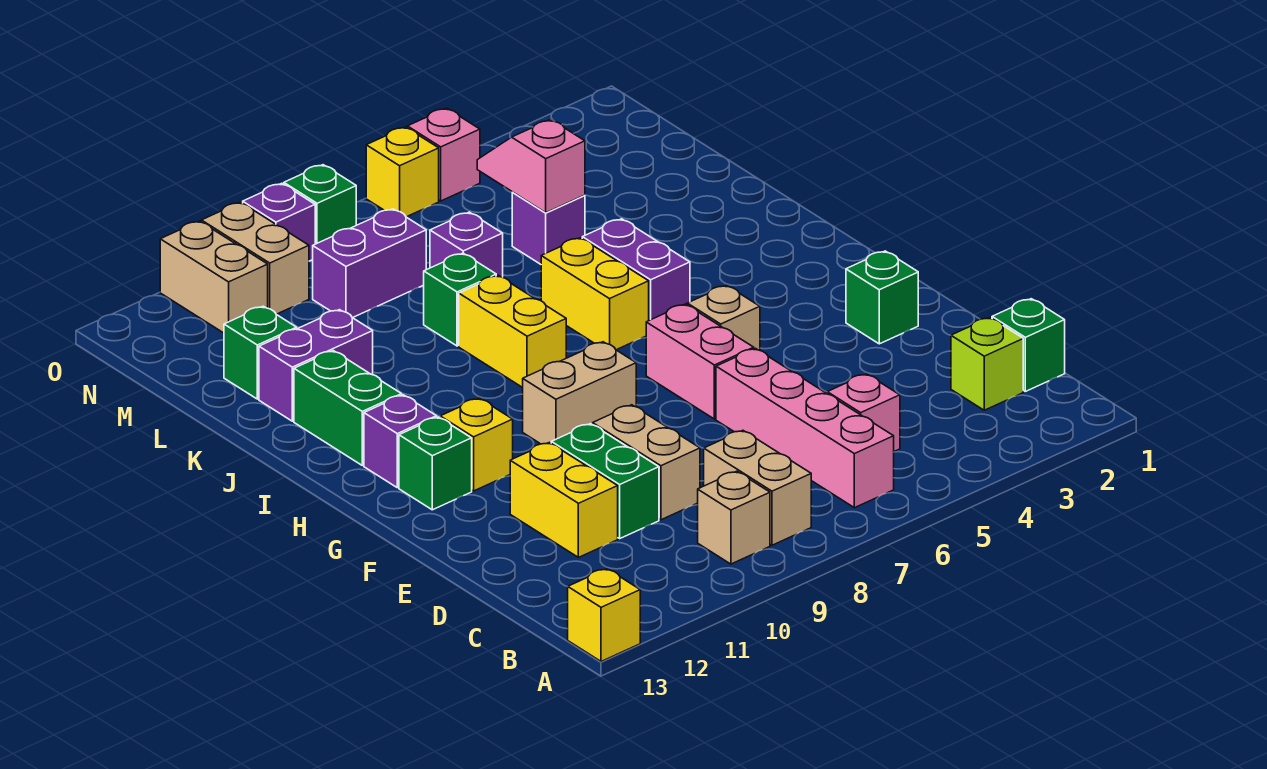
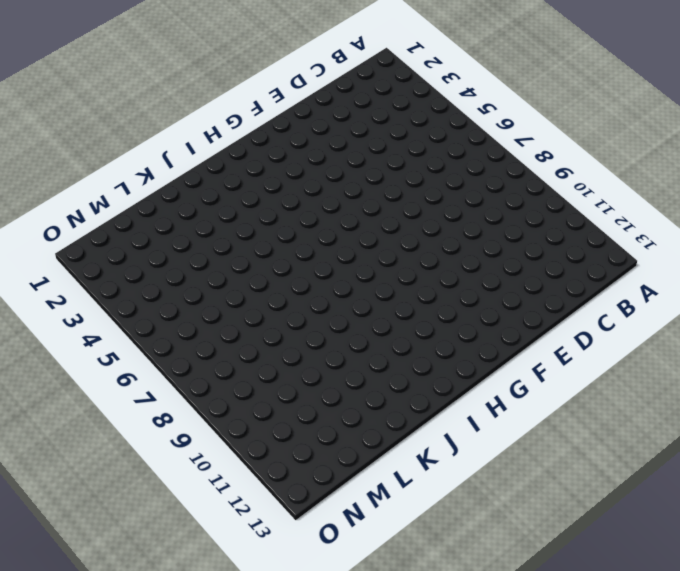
none -> yellow 1x1 brick [568,569,640,661]
none -> pink 1x4 brick [716,348,894,508]
none -> tan 1x2 brick [704,430,811,545]
none -> tan 1x1 brick [698,471,770,564]

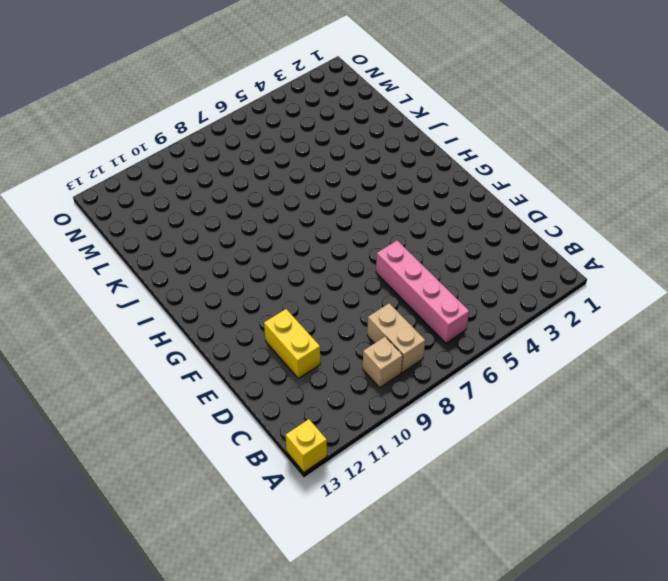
none -> green 1x1 brick [992,299,1065,391]
none -> lime 1x1 brick [951,318,1023,410]
none -> pink 1x1 brick [827,374,900,451]
none -> tan 1x2 brick [593,405,700,520]

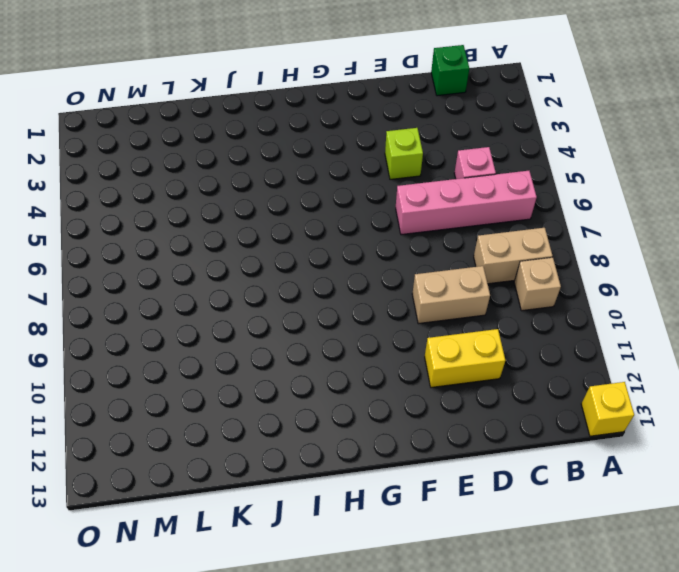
lime 1x1 brick [385,128,423,179] -> lime 1x1 brick moved to [951,318,1023,410]
none -> green 1x2 brick [551,424,659,538]
none -> green 1x1 brick [846,251,918,344]
none -> pink 1x2 brick [646,304,754,419]
none -> tan 1x1 brick [687,285,760,350]

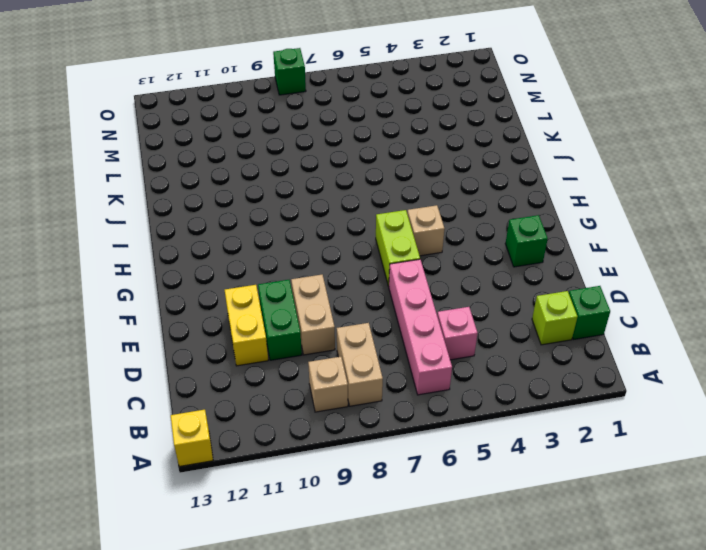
lime 1x2 brick [376,210,420,287] -> pink 1x2 brick [646,304,754,419]
none -> tan 1x2 brick [523,342,636,444]
none -> yellow 1x1 brick [440,398,513,491]
none -> green 1x1 brick [399,417,472,510]
none -> purple 1x1 brick [364,395,437,488]

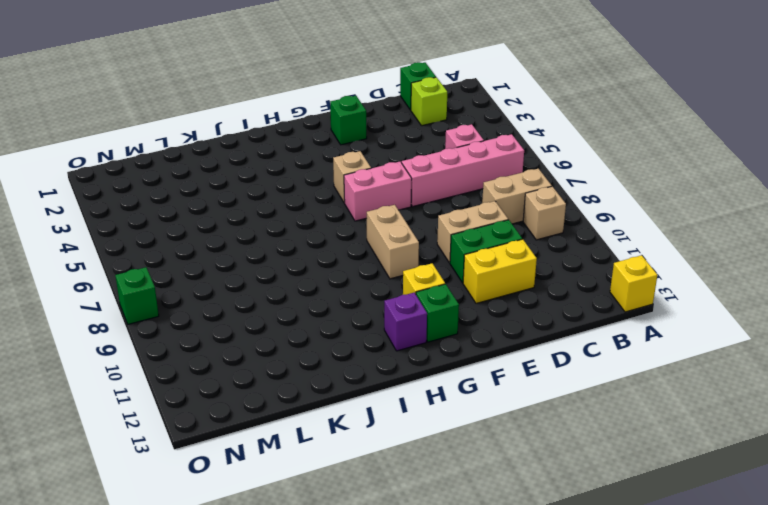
none -> purple 1x2 brick [582,219,690,320]
none -> yellow 1x2 brick [541,238,649,350]
none -> yellow 1x2 brick [459,275,566,388]
none -> green 1x2 brick [294,351,402,465]

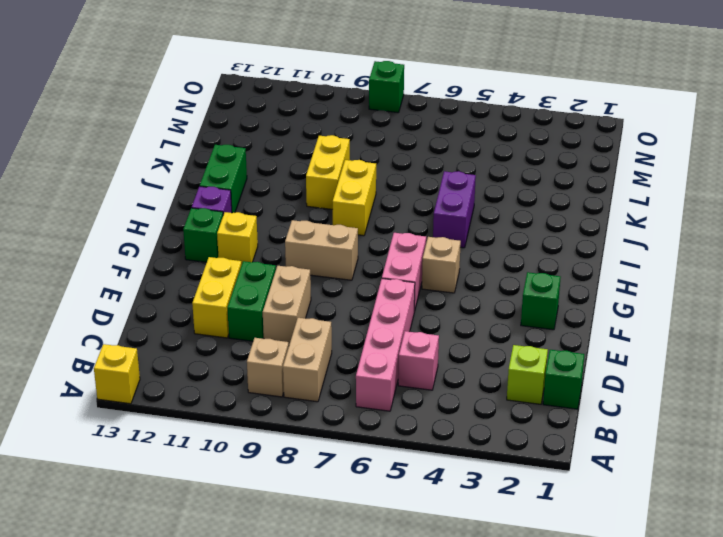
yellow 1x2 brick [306,135,350,209] -> yellow 1x2 brick moved to [541,238,649,350]
none -> green 1x1 brick [424,253,496,346]
none -> purple 1x2 brick [259,310,373,421]
none -> purple 1x1 brick [512,193,585,264]
none -> purple 1x1 brick [430,212,503,277]

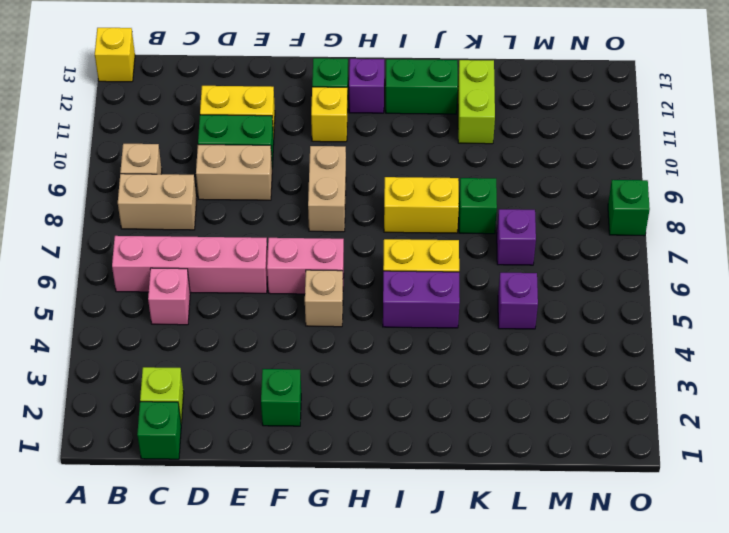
lime 1x2 brick [458,60,495,144] -> purple 1x2 brick [259,310,373,421]
none -> green 1x1 brick [224,306,297,399]
none -> purple 1x2 brick [313,209,426,318]
none -> tan 1x2 brick [201,202,309,314]
none -> tan 1x2 brick [160,221,268,333]

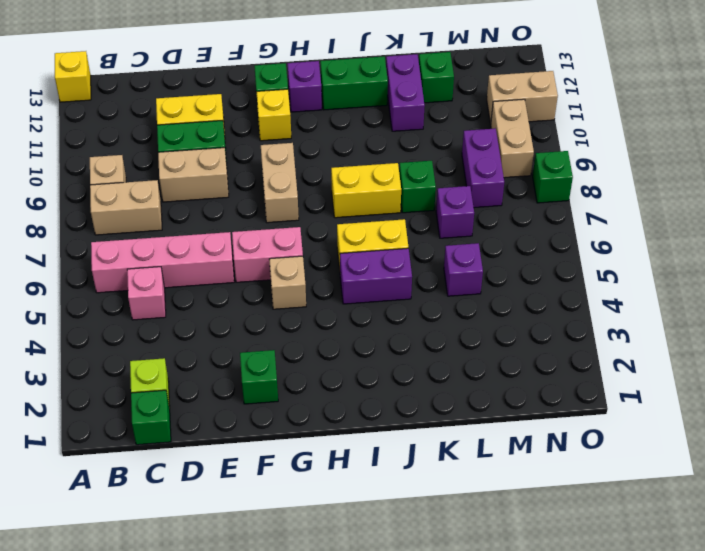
tan 1x2 brick [491,99,534,178] -> tan 1x2 brick turned to [201,202,309,314]
none -> pink 1x1 brick [407,108,480,201]
none -> yellow 1x1 brick [366,127,439,217]
none -> purple 1x1 brick [243,183,315,261]
none -> pink 1x2 slope [477,119,585,213]

